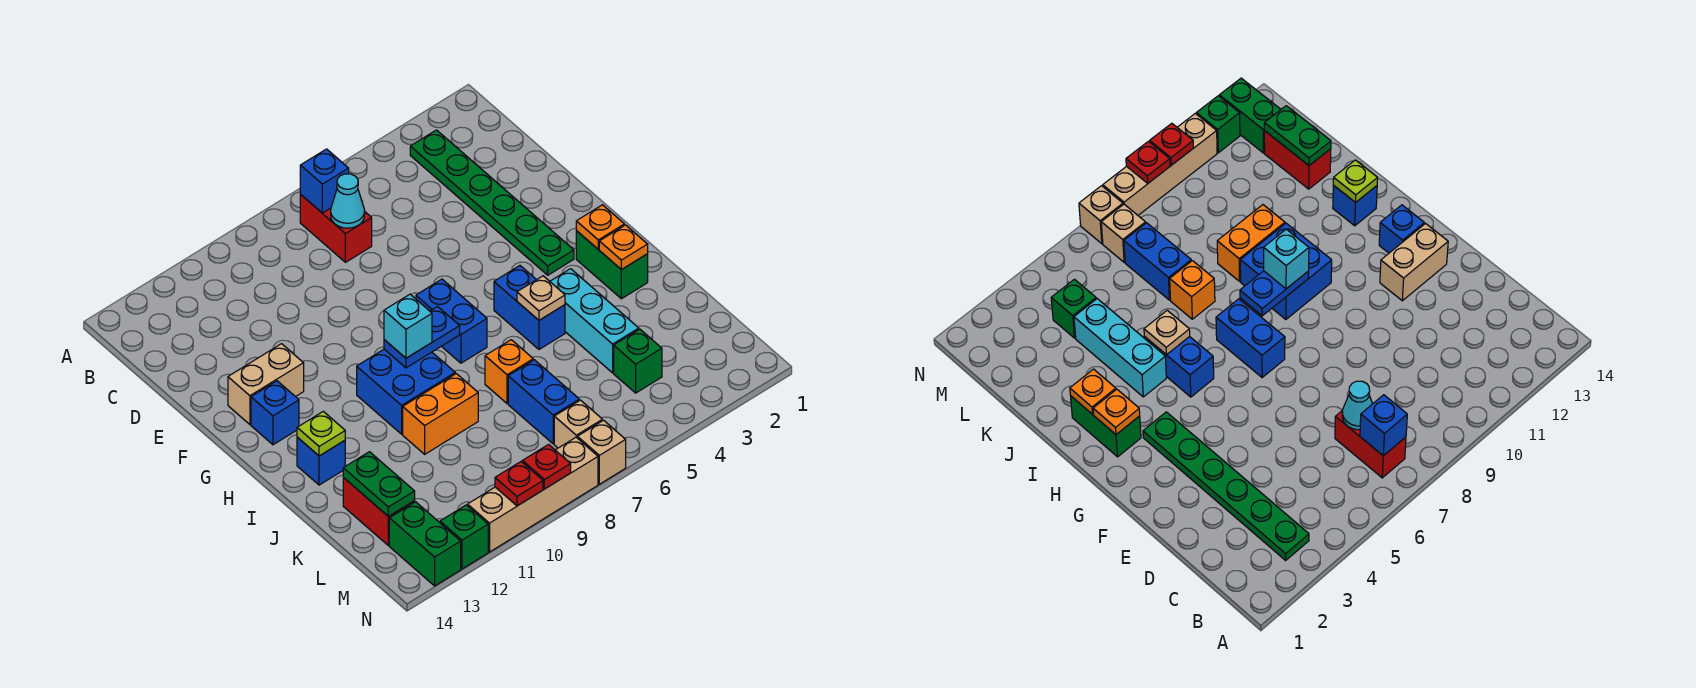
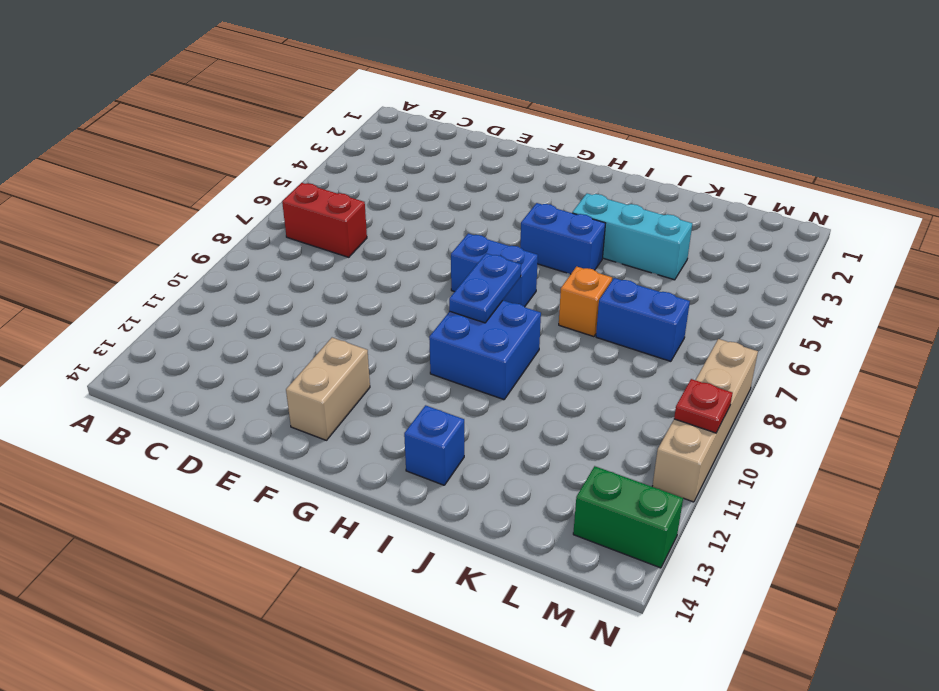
none -> green 1x6 plate [410,130,574,275]
none -> blue 1x1 brick [251,381,299,445]
none -> green 1x2 brick [576,231,648,299]
none -> orange 1x2 brick [403,374,478,454]

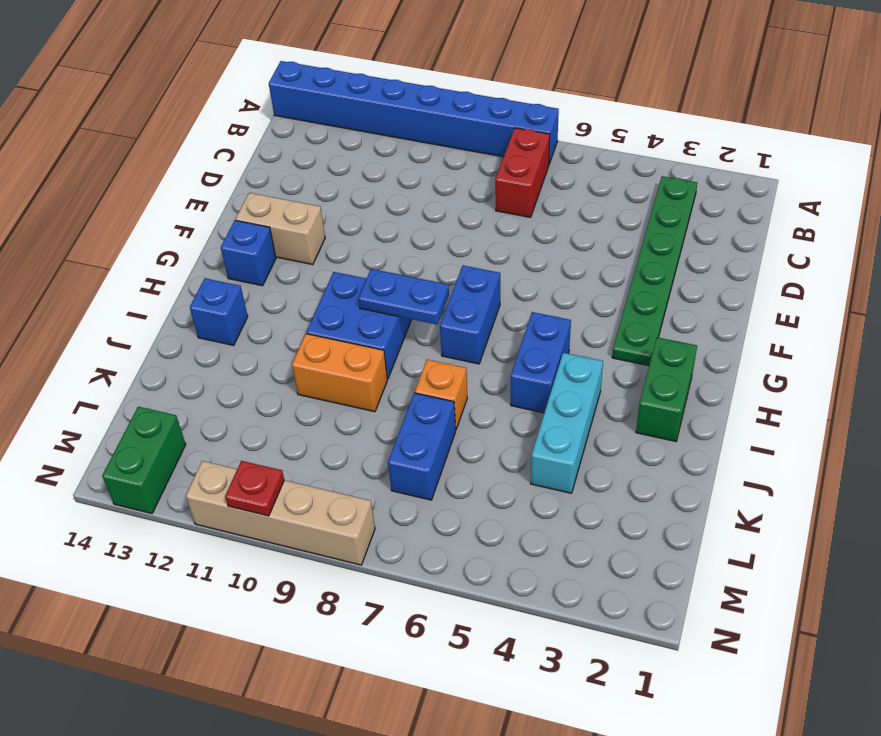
blue 1x8 brick [269,61,559,164] -> none
none -> red 1x2 brick [343,478,415,546]
none -> green 1x1 brick [614,329,662,393]
none -> tan 1x1 brick [554,400,602,448]
none -> tan 1x1 brick [577,420,626,484]

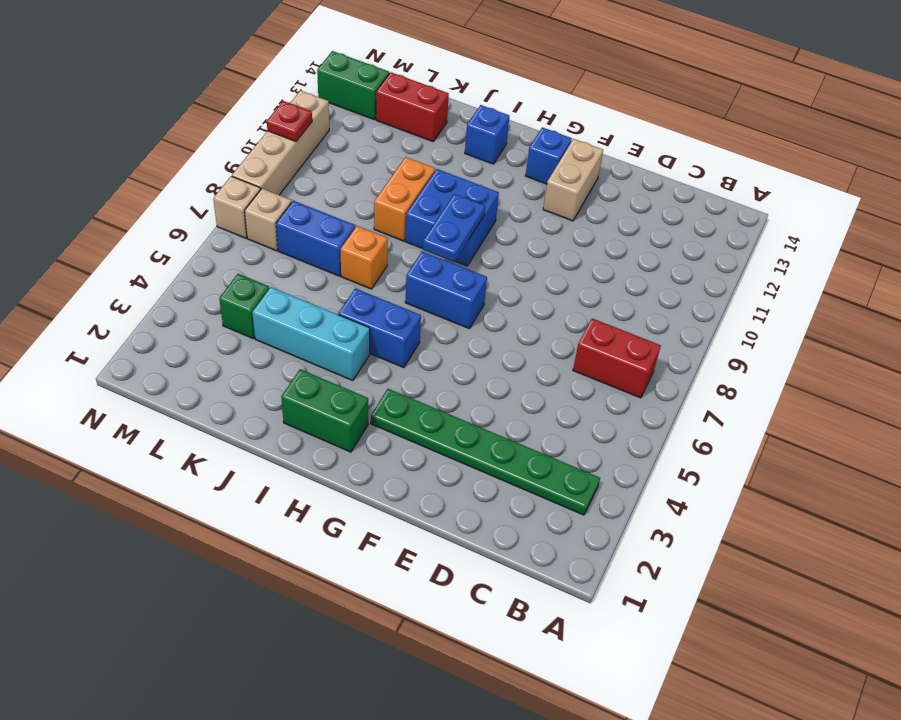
none -> green 1x1 brick [440,505,488,569]
none -> blue 1x1 brick [300,149,349,213]
none -> cyan 1x1 cone [331,174,365,228]
none -> orange 1x1 plate [576,205,624,249]

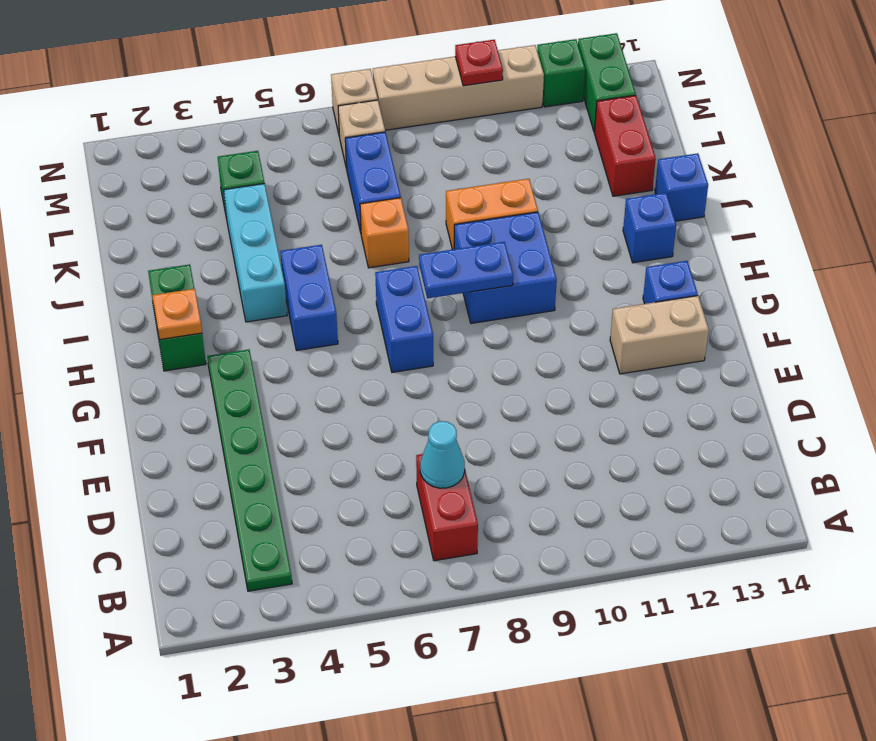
blue 1x1 brick [655,153,708,221] -> blue 1x1 brick moved to [300,149,349,213]
none -> orange 1x1 plate [599,225,648,270]
none -> tan 1x1 plate [517,276,565,320]
none -> lime 1x1 plate [297,411,345,456]
none -> green 1x2 plate [343,452,415,516]

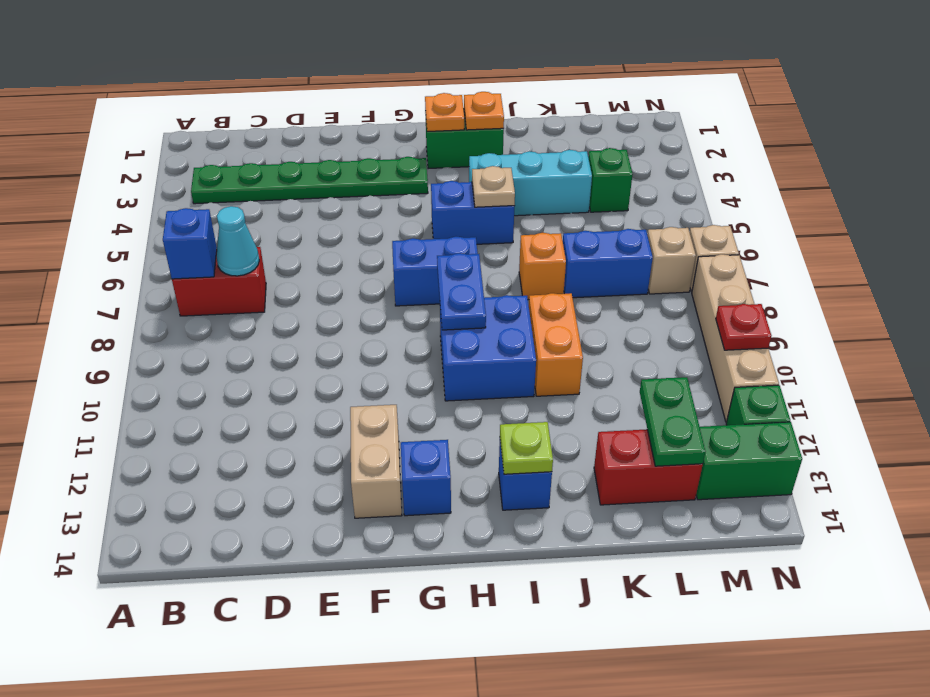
green 1x2 plate [640,377,705,466] -> green 1x2 plate turned to [343,452,415,516]
none -> red 1x1 plate [522,444,571,489]
none -> cyan 1x1 brick [384,294,432,358]

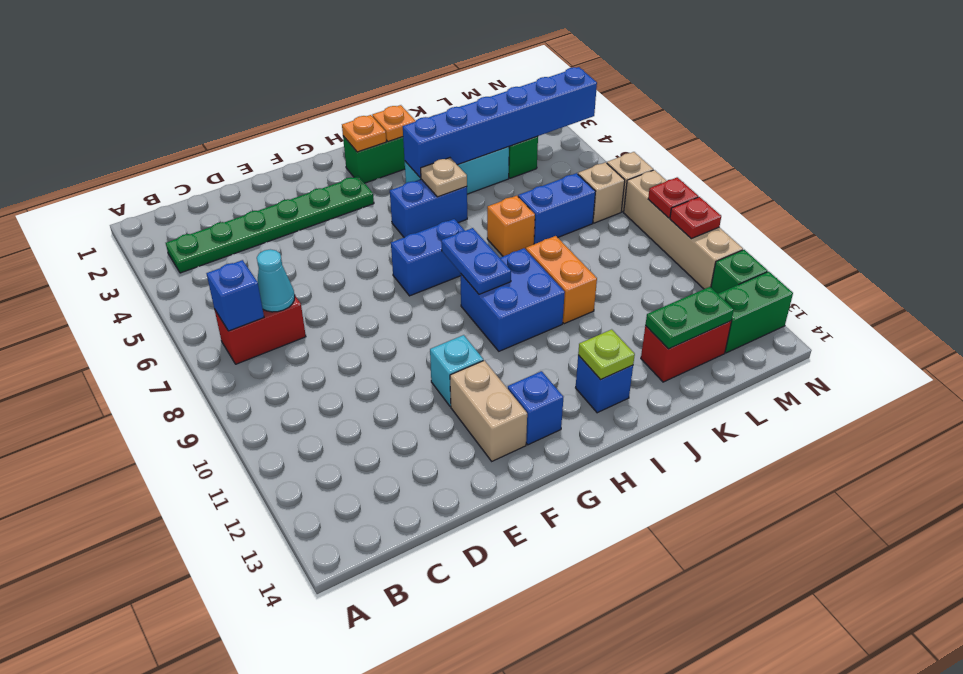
cyan 1x1 brick [430,335,483,406] -> cyan 1x1 brick moved to [384,294,432,358]
blue 1x6 brick [403,67,597,178] -> none

